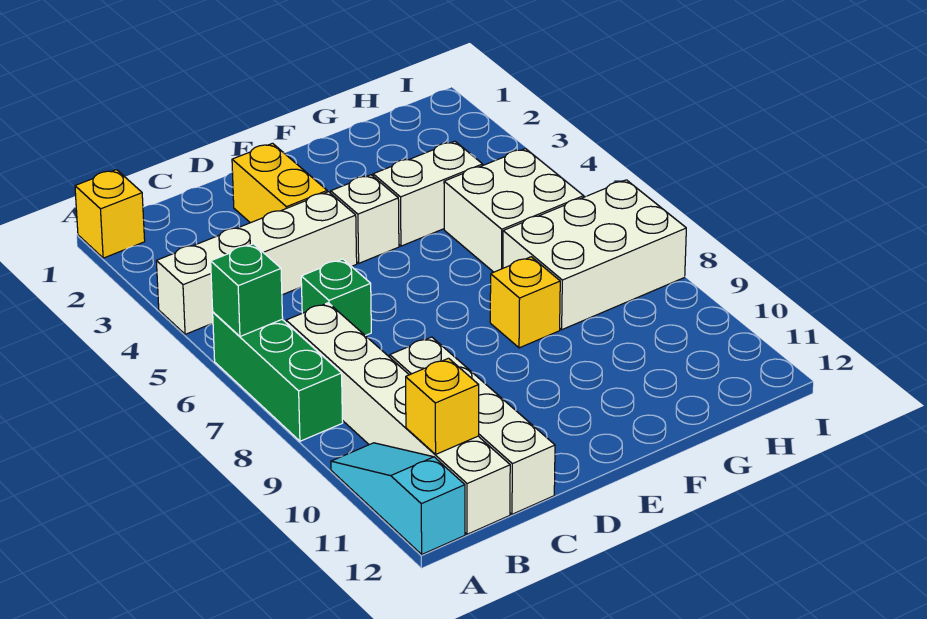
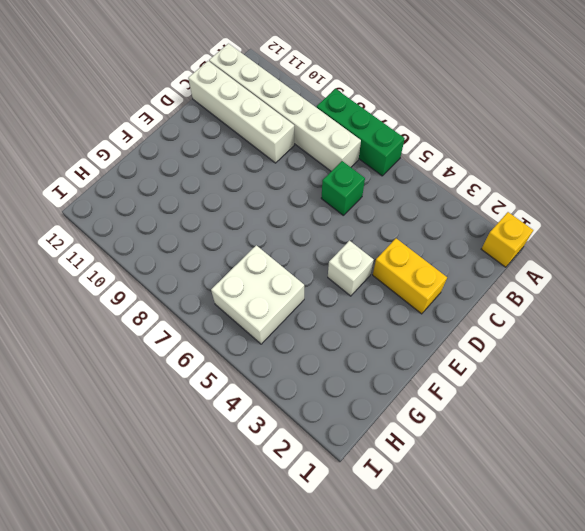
none -> white 1x4 brick [156,192,357,334]
none -> cyan 1x3 slope [331,443,465,554]
none -> white 1x2 brick [373,141,483,246]

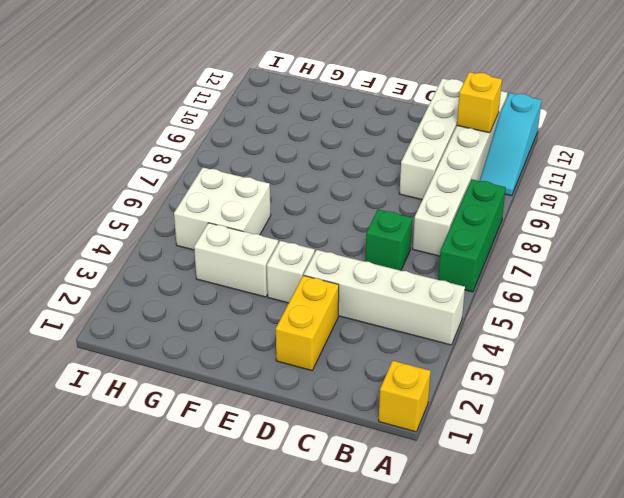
none -> yellow 1x1 brick [490,257,560,348]
none -> white 2x3 brick [503,180,686,330]
none -> green 1x1 brick [211,244,283,336]

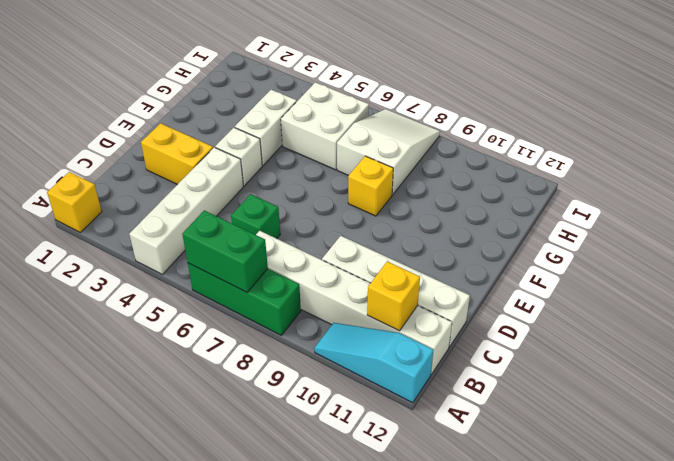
green 1x2 brick [182,210,268,292] -> green 1x1 brick [211,244,283,336]
white 2x3 slope [337,109,440,195] -> white 2x3 brick [503,180,686,330]

